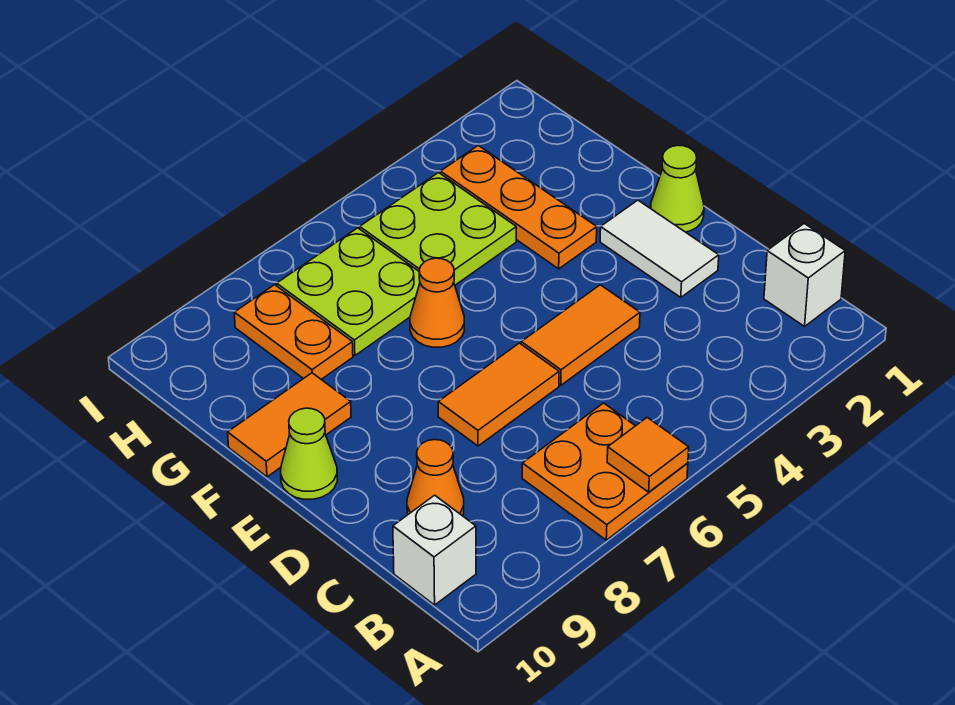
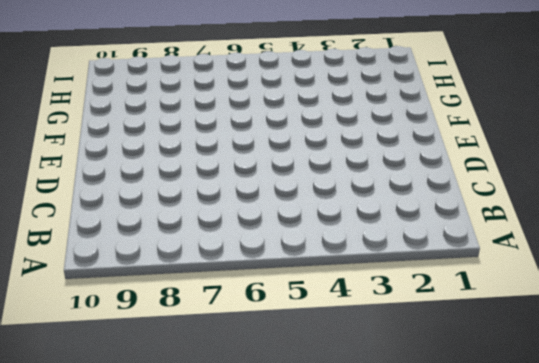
none -> orange 2x2 plate [522,403,688,540]
none -> white 1x1 brick [764,224,845,326]
none -> white 1x1 brick [393,495,476,605]

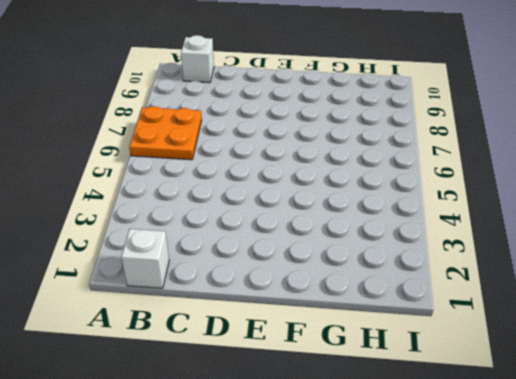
none -> orange 1x1 cone [407,440,464,516]
none -> white 1x2 tile [600,200,719,297]
none -> orange 1x2 tile [521,285,640,385]

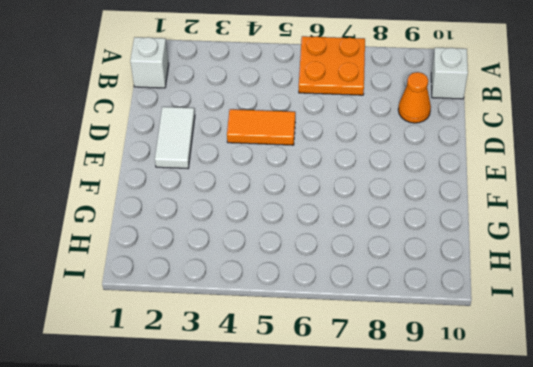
none -> orange 1x2 tile [438,343,559,446]
none -> lime 1x1 cone [651,145,704,232]
none -> lime 1x1 cone [281,408,337,499]

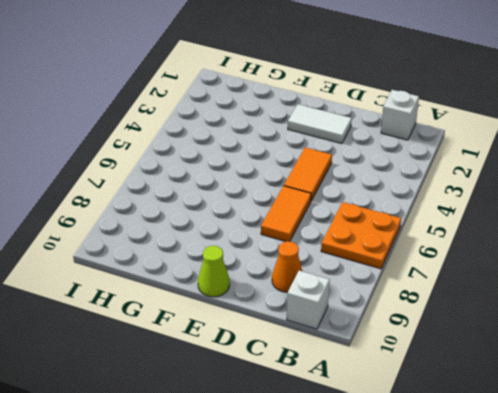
none -> lime 1x1 cone [651,145,704,232]
none -> orange 1x3 plate [441,145,597,269]
none -> orange 1x1 cone [410,258,464,347]

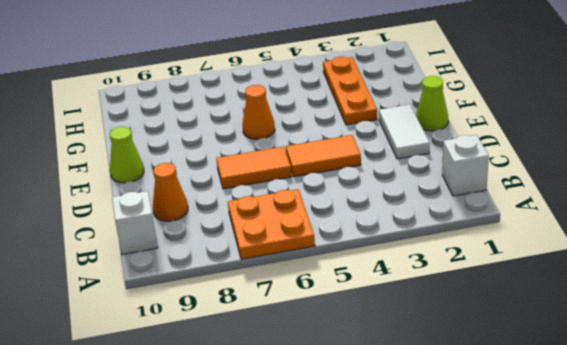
none -> orange 1x2 tile [228,373,351,477]
none -> lime 2x2 plate [360,173,516,285]
none -> lime 2x2 plate [277,228,420,356]

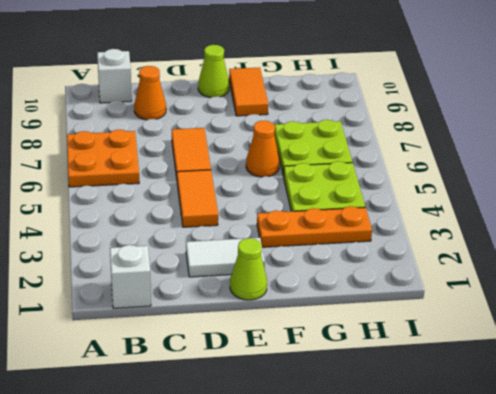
none -> orange 1x2 plate [234,285,353,379]
none -> orange 1x1 tile [607,417,689,492]

